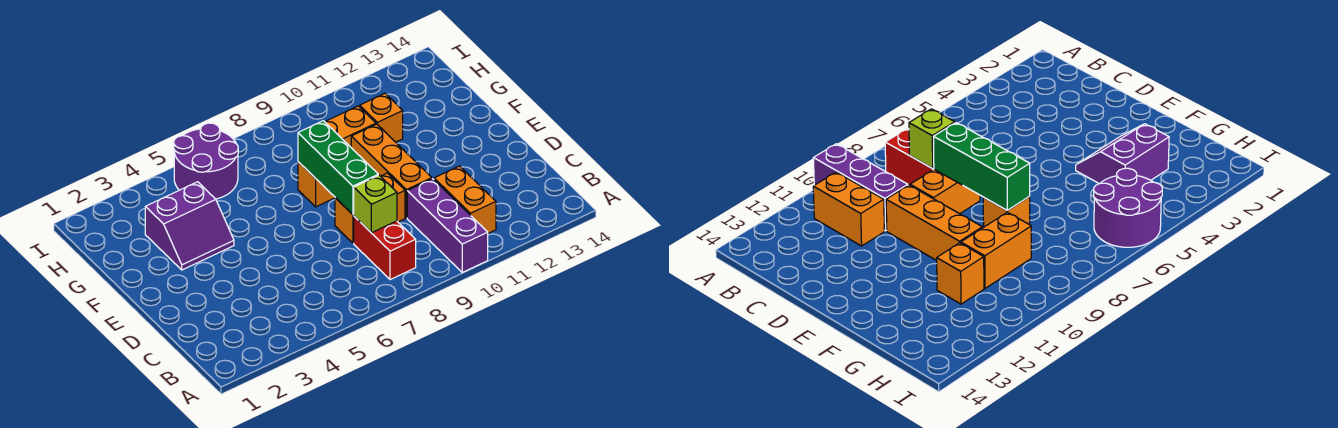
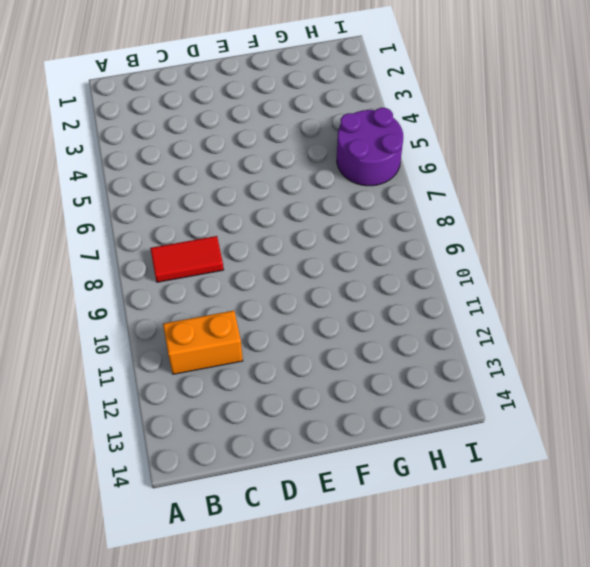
red 1x2 tile [150,236,224,282] -> red 1x2 brick [354,216,416,280]
none -> purple 1x3 brick [407,179,488,272]
none -> orange 1x2 brick [335,173,405,243]
none -> orange 1x3 brick [351,124,432,218]

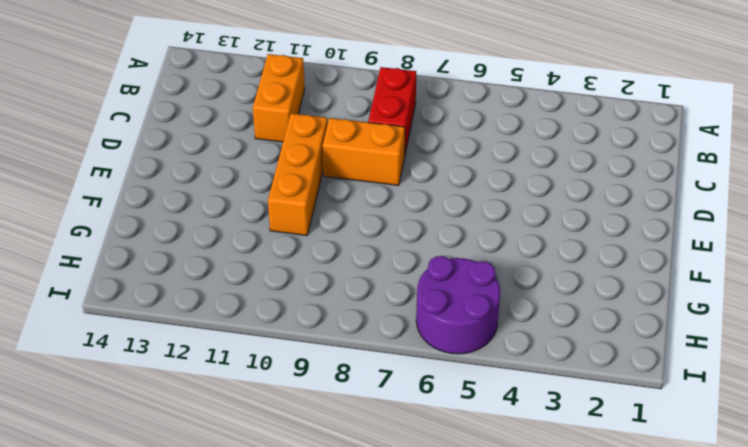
none -> purple 1x3 brick [407,179,488,272]
none -> purple 2x2 slope [145,182,234,270]
none -> orange 1x1 brick [298,162,335,207]

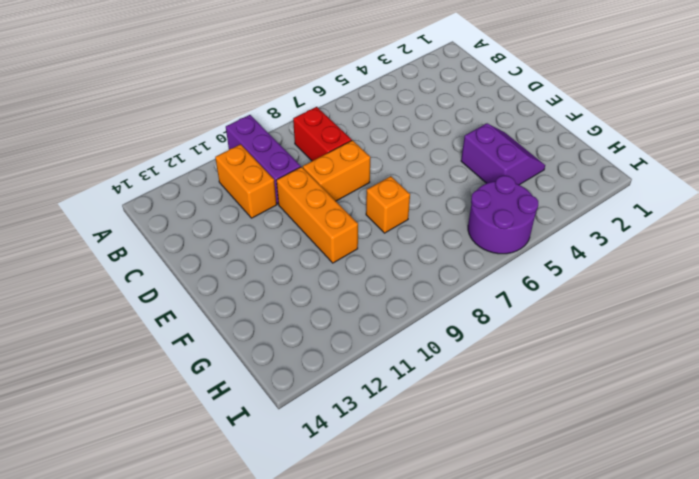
purple 2x2 slope [461,123,545,185] -> purple 2x2 slope turned to [145,182,234,270]
none -> orange 1x2 brick [325,106,376,147]
none -> orange 1x1 brick [360,93,403,142]
none -> lime 1x1 brick [353,175,397,233]

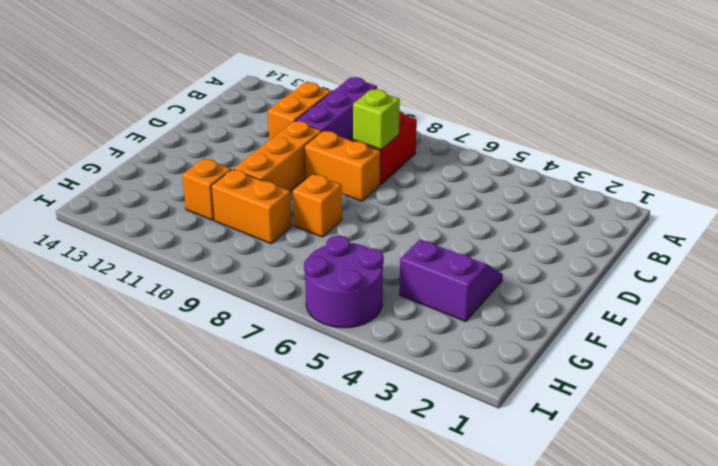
none -> green 1x3 brick [298,121,378,214]

